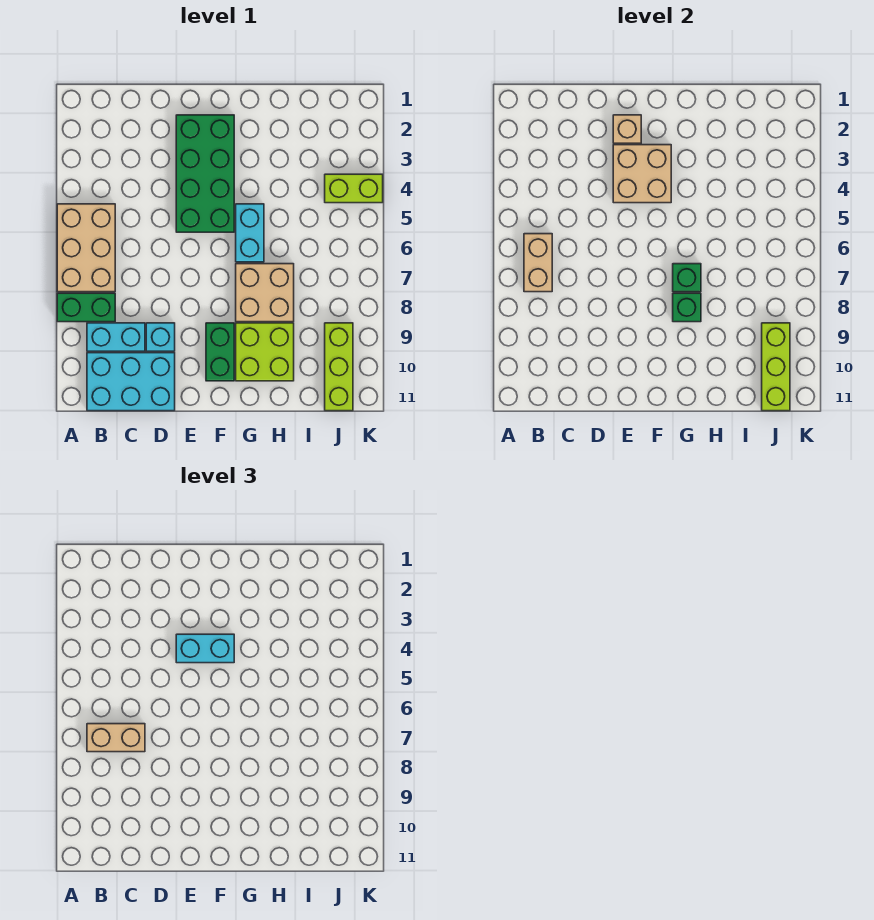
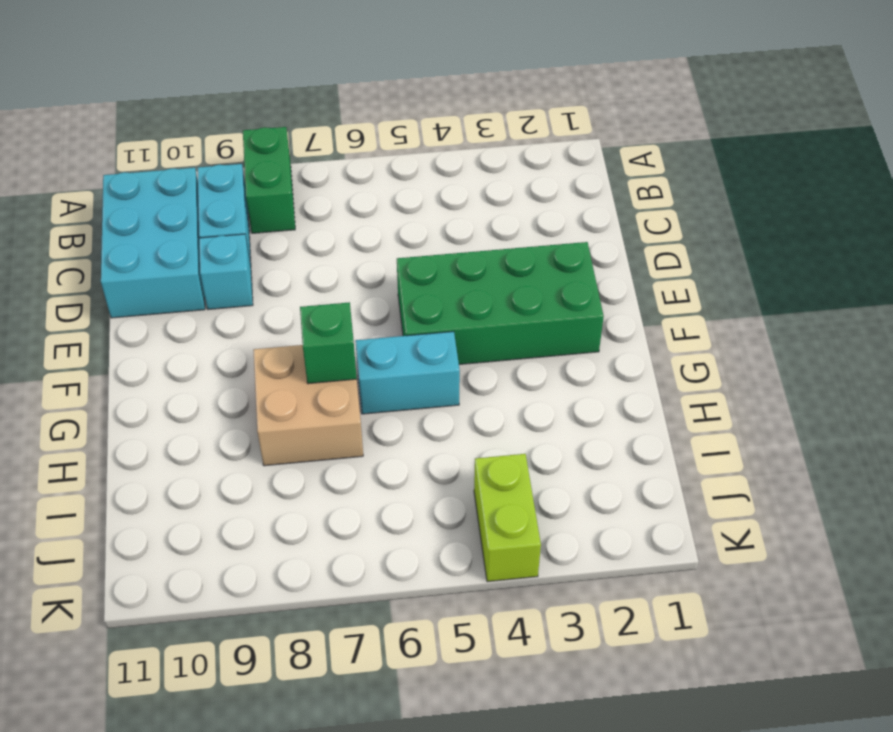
none -> tan 2x3 brick [57,204,115,292]
none -> green 1x2 brick [206,323,234,381]
none -> lime 2x2 brick [236,323,294,381]

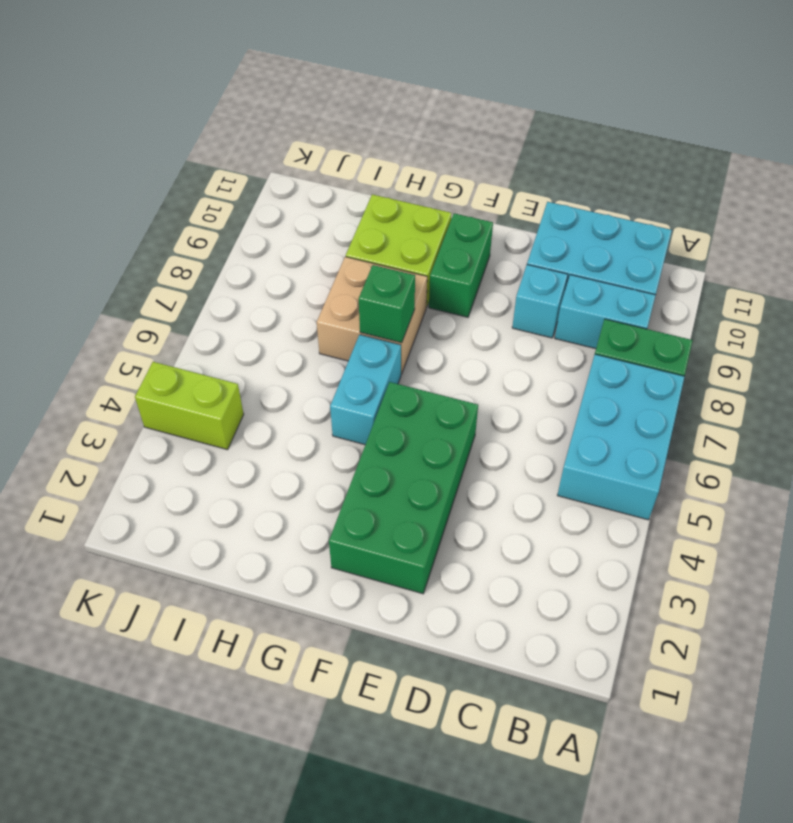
cyan 2x3 brick [557,354,685,520] -> tan 2x3 brick [57,204,115,292]
none -> lime 1x3 brick [325,323,353,411]
none -> tan 1x2 brick [524,234,552,292]
none -> tan 1x1 brick [613,115,641,143]

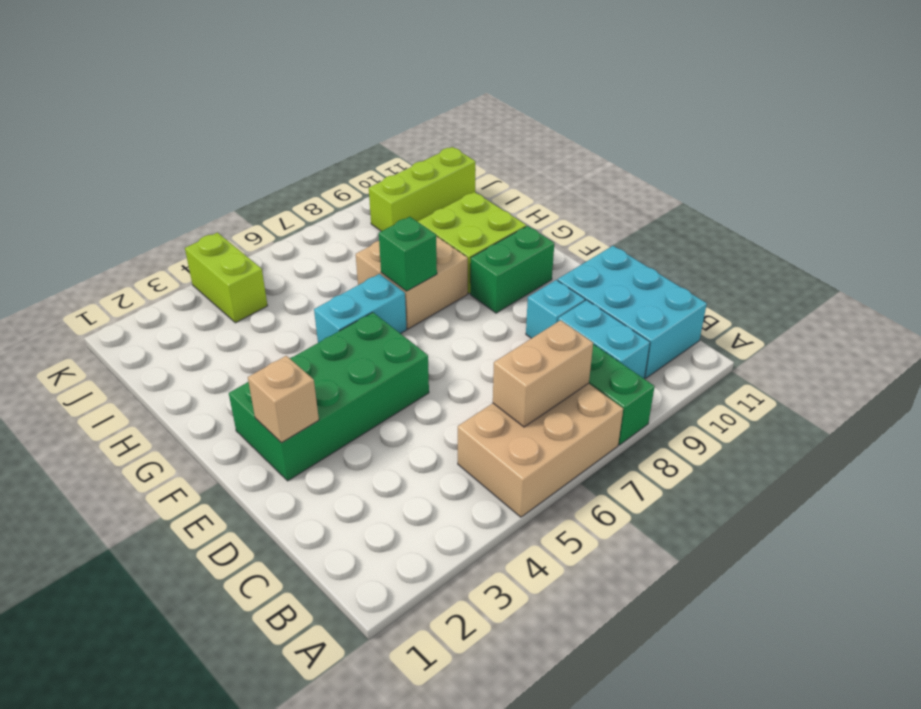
none -> tan 2x2 brick [613,145,671,203]
none -> green 1x1 brick [673,293,701,322]
none -> lime 1x3 brick [762,323,790,411]

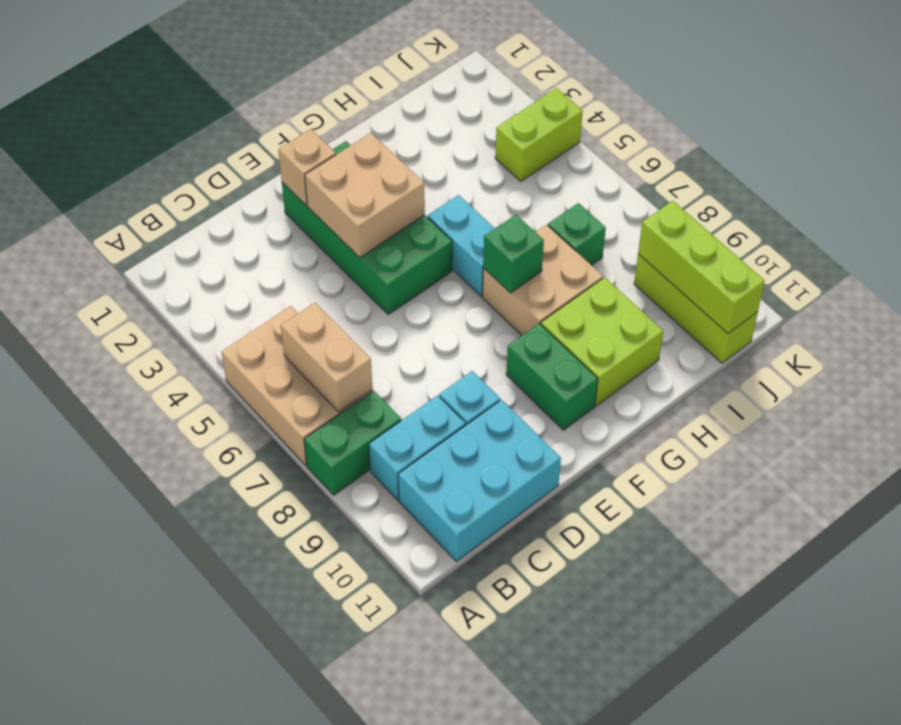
green 1x1 brick [548,203,606,265] -> green 1x1 brick moved to [673,293,701,322]
none -> tan 1x2 brick [87,724,145,752]
none -> cyan 1x2 brick [176,634,234,663]

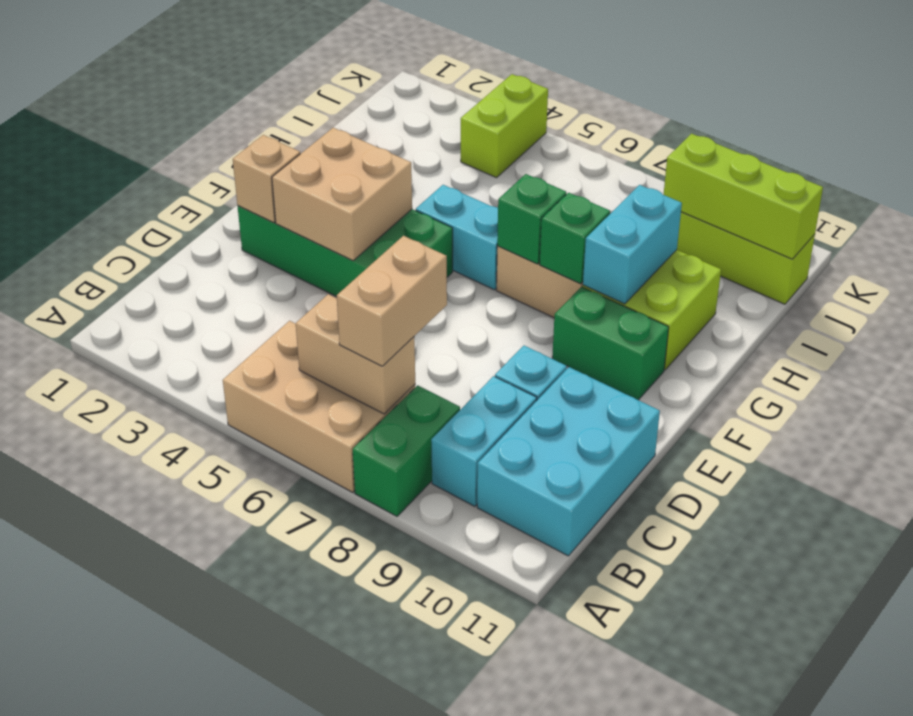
cyan 1x2 brick [583,185,682,304] -> cyan 1x2 brick moved to [176,634,234,663]

